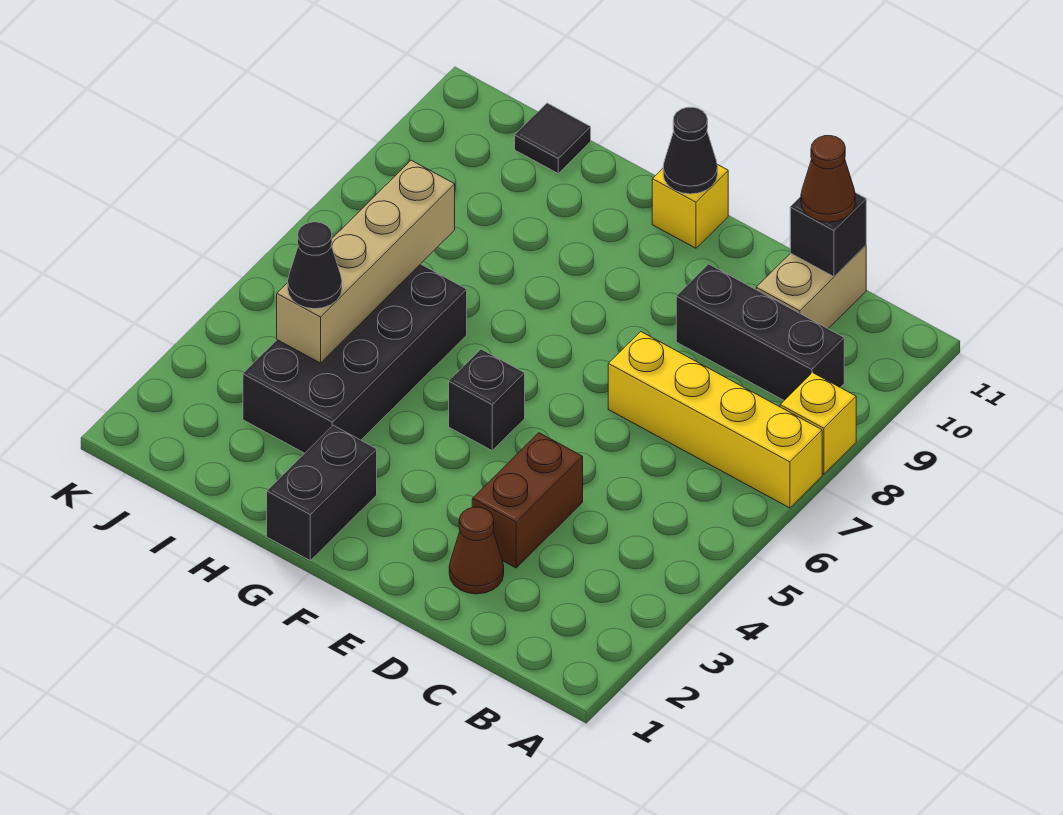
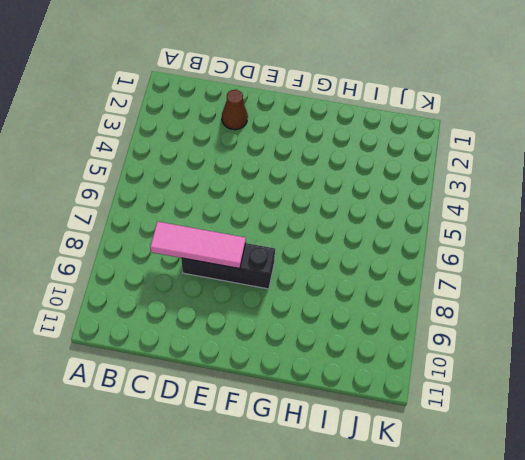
pink 1x3 tile [150,222,246,269] -> none
black 1x3 brick [181,243,275,289] -> black 1x3 brick moved to [676,264,844,400]
none -> yellow 1x4 brick [608,332,822,508]
none -> yellow 1x1 brick [780,373,856,474]
none -> tan 1x2 brick [756,245,866,329]

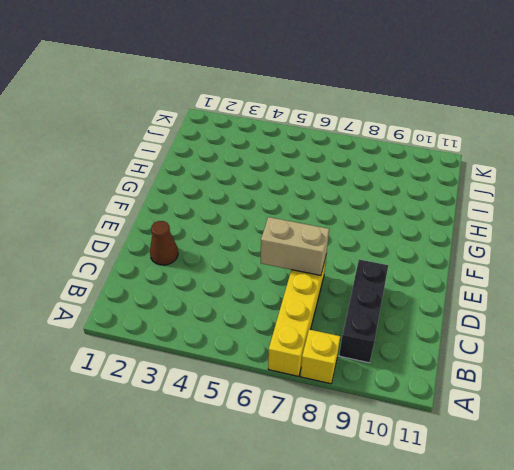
tan 1x2 brick [261,217,329,276] -> tan 1x2 brick moved to [756,245,866,329]
none -> brown 1x2 brick [472,433,583,568]
none -> black 1x1 brick [449,349,525,450]
none -> yellow 1x1 brick [652,165,728,248]

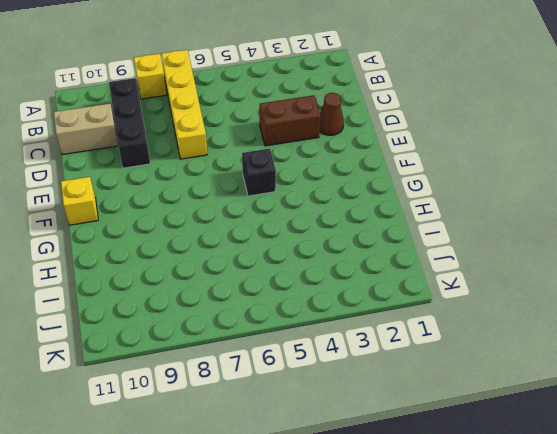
none -> black 1x2 brick [267,425,377,560]
none -> black 2x4 brick [243,264,467,453]
none -> black 1x1 tile [515,103,591,173]

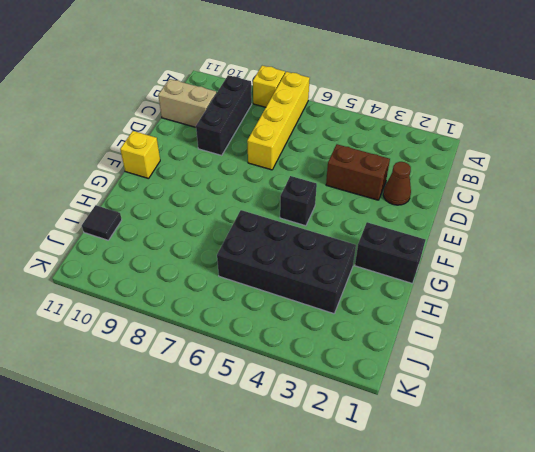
none -> black 1x1 brick [790,193,866,277]
none -> black 1x1 cone [663,107,718,194]
none -> tan 1x4 brick [277,160,455,363]

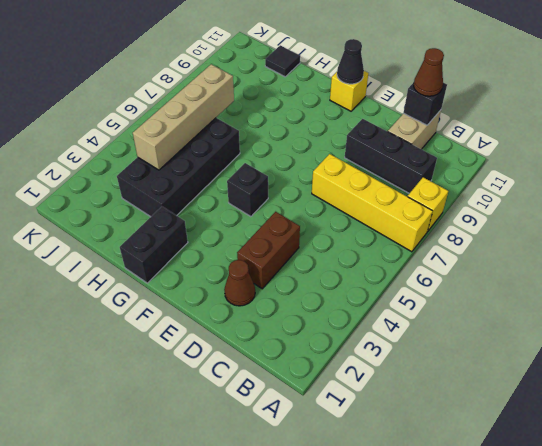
none -> black 1x1 cone [288,222,342,309]

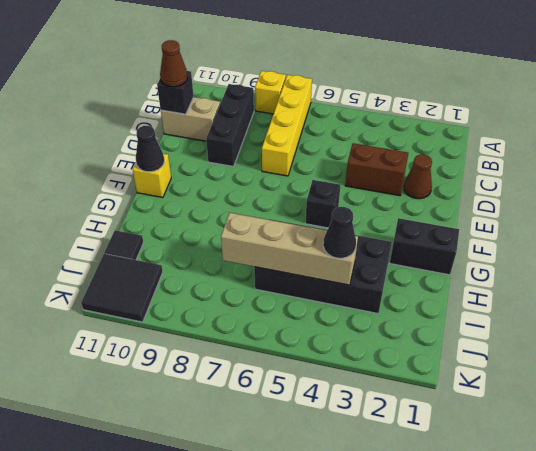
black 2x2 tile [81,254,163,322] -> none

